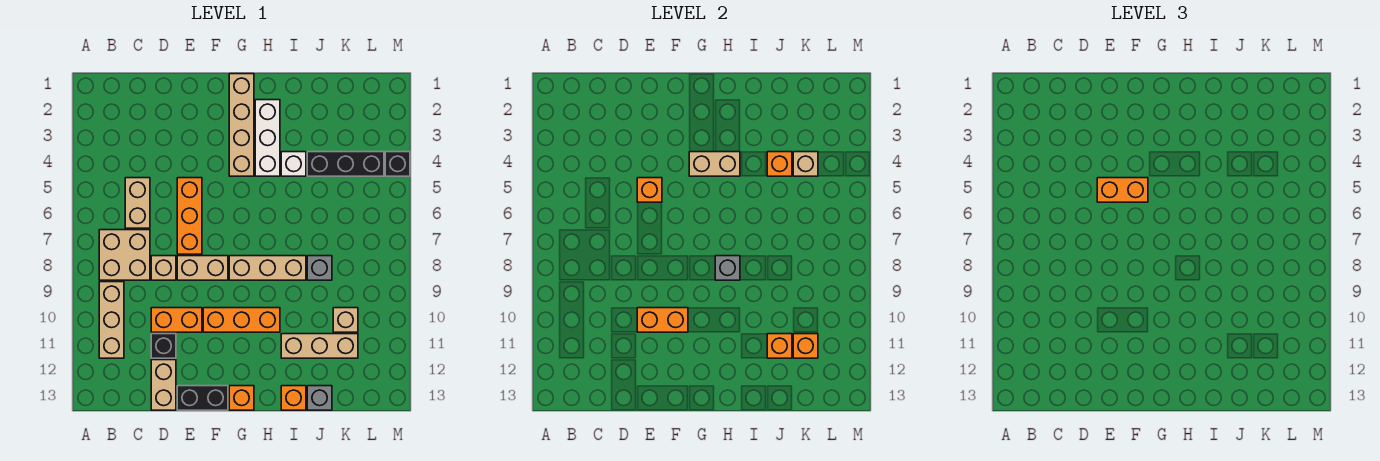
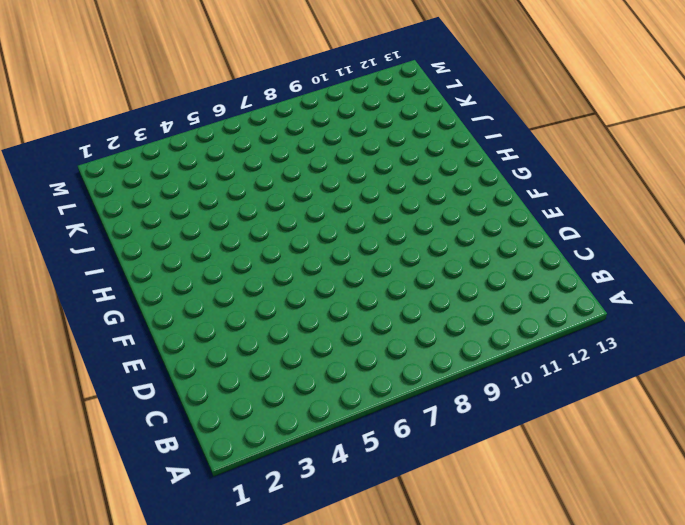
none -> tan 2x2 brick [99,230,150,280]
none -> tan 1x3 brick [99,282,124,358]
none -> tan 1x2 brick [125,178,150,228]
none -> tan 1x1 brick [151,256,176,280]

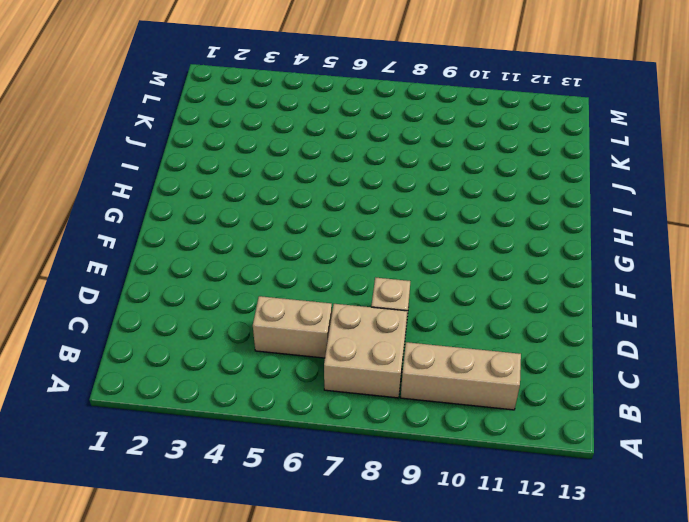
none -> orange 1x2 brick [151,308,202,332]
none -> black 1x1 brick [151,334,176,358]
none -> tan 1x2 brick [151,360,176,410]
none -> orange 1x3 brick [177,178,202,254]

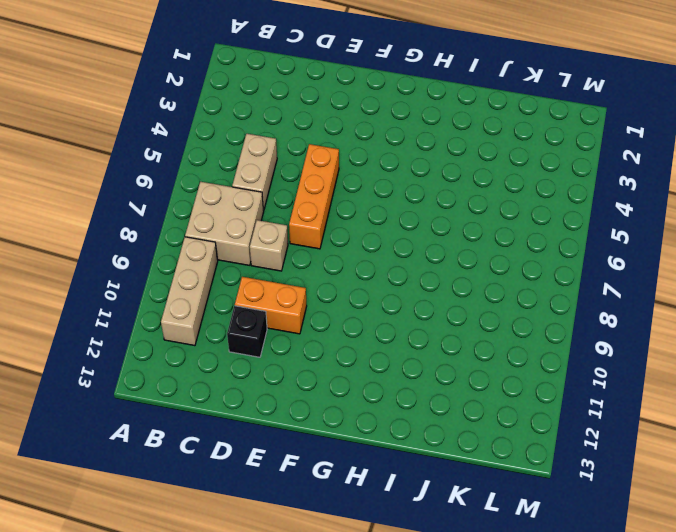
none -> tan 1x2 brick [151,360,176,410]
none -> tan 1x2 brick [177,256,228,280]
none -> black 1x2 brick [177,386,228,410]
none -> orange 1x3 brick [203,308,280,332]

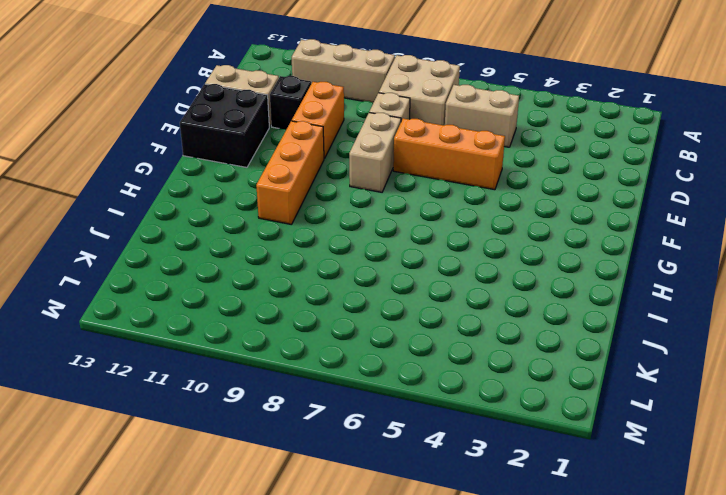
black 2x2 brick [180,84,269,167] -> black 1x2 brick [177,386,228,410]
none -> tan 1x4 brick [229,74,254,176]
none -> tan 1x3 brick [229,256,306,280]
none -> orange 1x1 brick [229,386,254,410]
none -> white 1x3 brick [255,100,280,176]

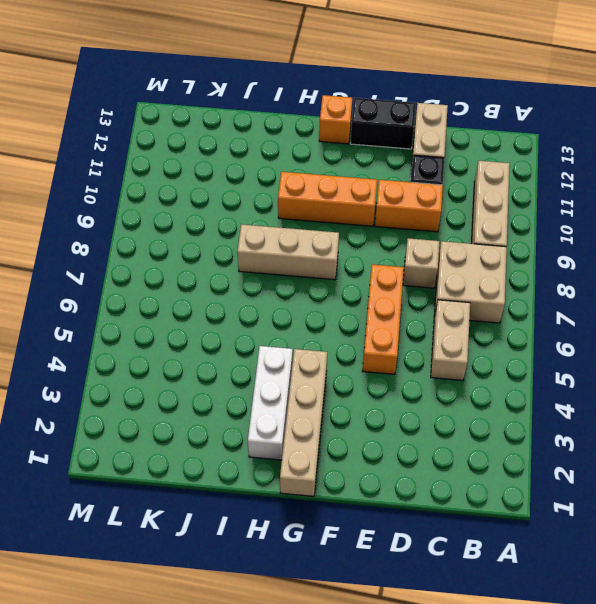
none -> tan 1x2 brick [177,256,228,280]
none -> white 1x1 brick [281,152,306,176]
none -> tan 1x3 brick [281,334,358,358]
none -> orange 1x1 brick [281,386,306,410]

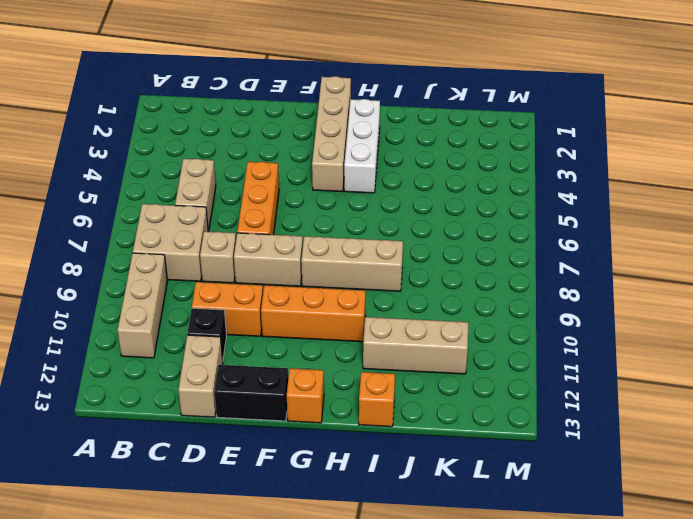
none -> white 1x1 brick [281,152,306,176]
none -> black 1x3 brick [307,152,384,176]
none -> grey 1x1 brick [307,256,332,280]
none -> grey 1x1 brick [307,386,332,410]

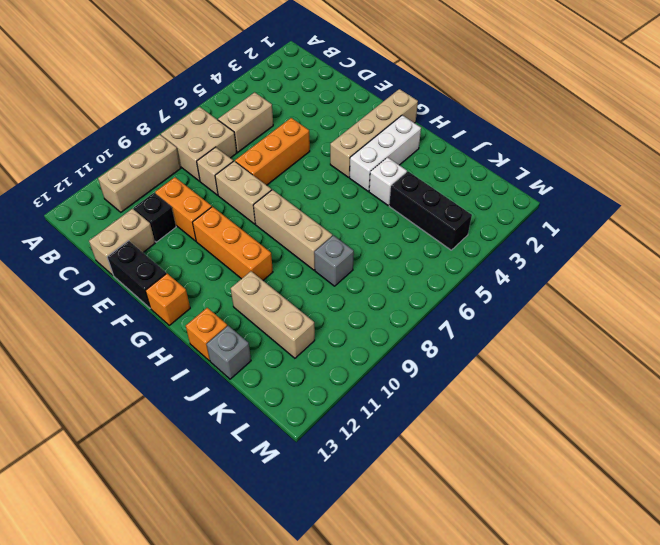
none -> tan 1x1 brick [333,308,358,332]
none -> black 1x1 brick [385,152,410,176]
none -> orange 1x1 brick [637,178,662,202]
none -> orange 1x2 brick [637,308,688,332]

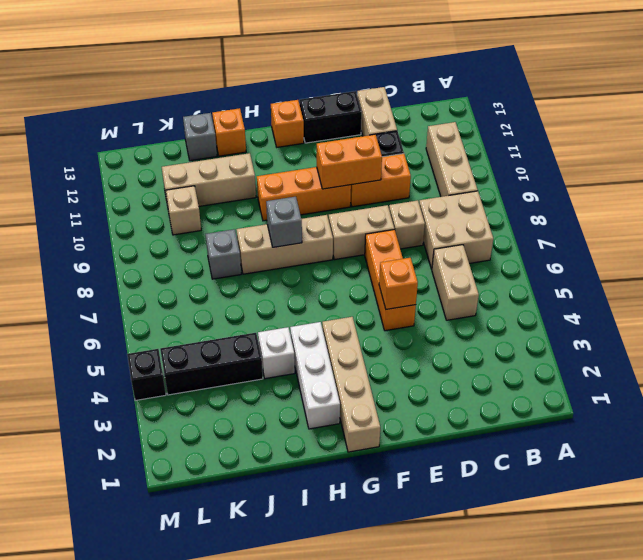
none -> tan 1x2 brick [689,152,740,176]
none -> orange 1x1 brick [767,152,792,176]
none -> orange 1x1 brick [767,334,792,358]
none -> tan 1x1 brick [793,152,818,176]

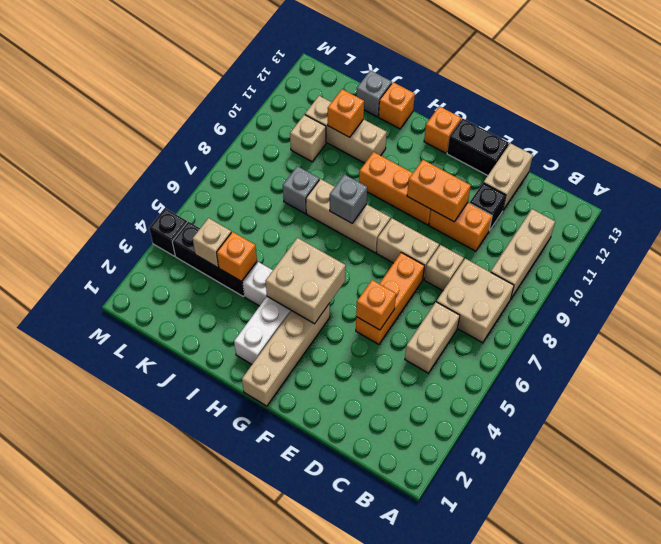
tan 2x2 brick [266,238,346,324] -> tan 1x2 brick [689,152,740,176]
none -> orange 1x1 brick [793,334,818,358]
none -> orange 1x2 brick [1097,178,1148,202]

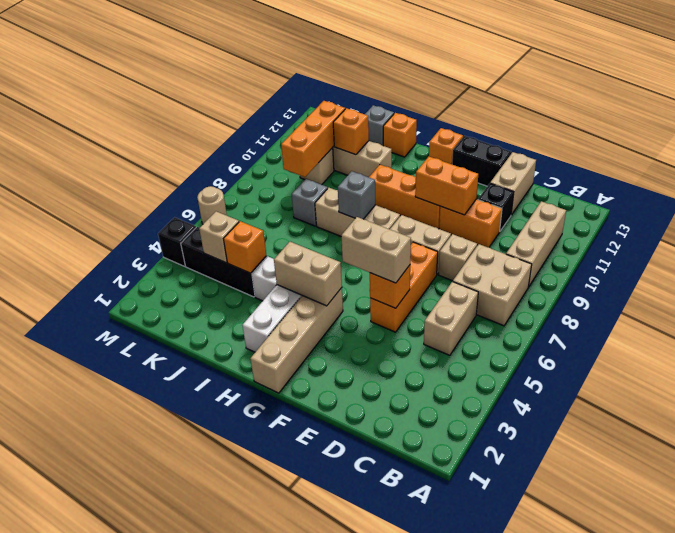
tan 1x2 brick [341,217,411,283] -> orange 1x2 brick [1097,178,1148,202]
orange 1x3 brick [281,101,345,177] -> orange 1x1 brick [793,334,818,358]
tan 1x1 round brick [197,186,227,224] -> none

